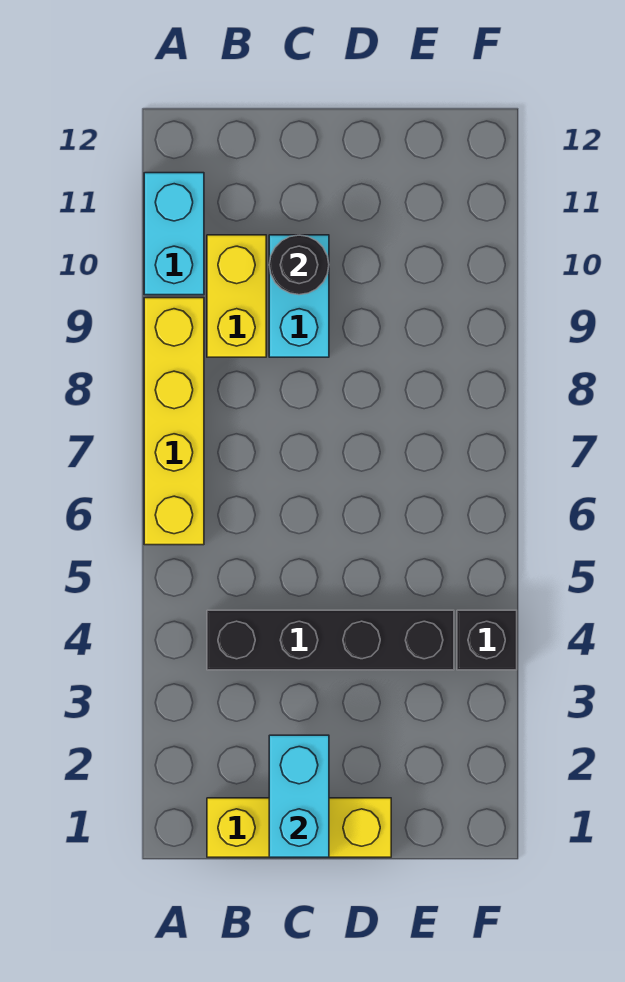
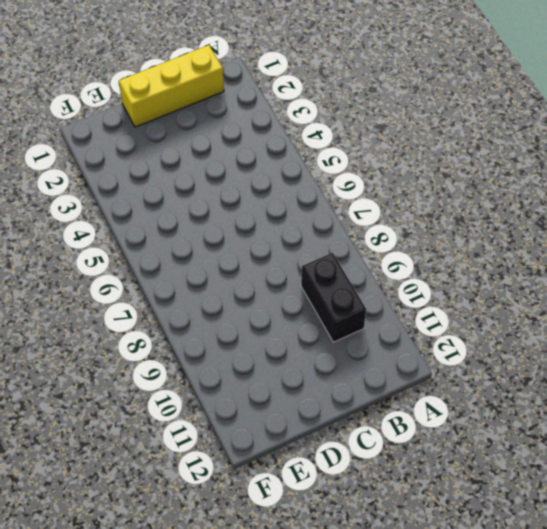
black 1x2 brick [301,253,366,342] -> yellow 1x2 brick [207,235,266,357]
none -> yellow 1x4 brick [144,298,204,545]
none -> cyan 1x2 brick [144,173,204,295]

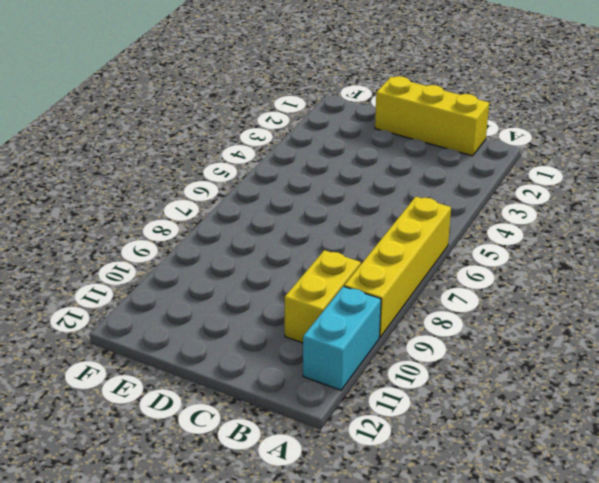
none -> black 1x4 brick [207,610,454,670]
none -> cyan 1x2 brick [269,235,329,357]

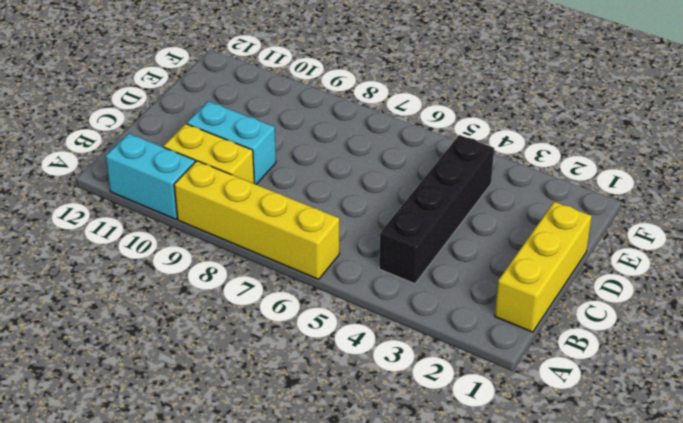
none -> black 1x1 brick [457,610,517,670]
none -> cyan 1x2 brick [269,735,329,857]

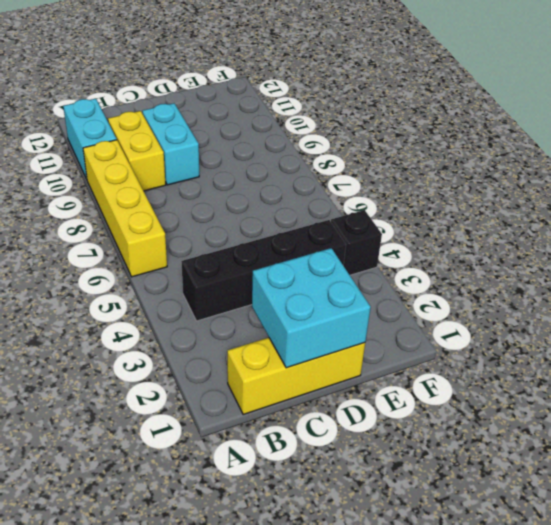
cyan 2x2 brick [252,248,371,368] -> cyan 1x2 brick [269,735,329,857]
none -> black 1x1 round brick [269,235,329,295]

